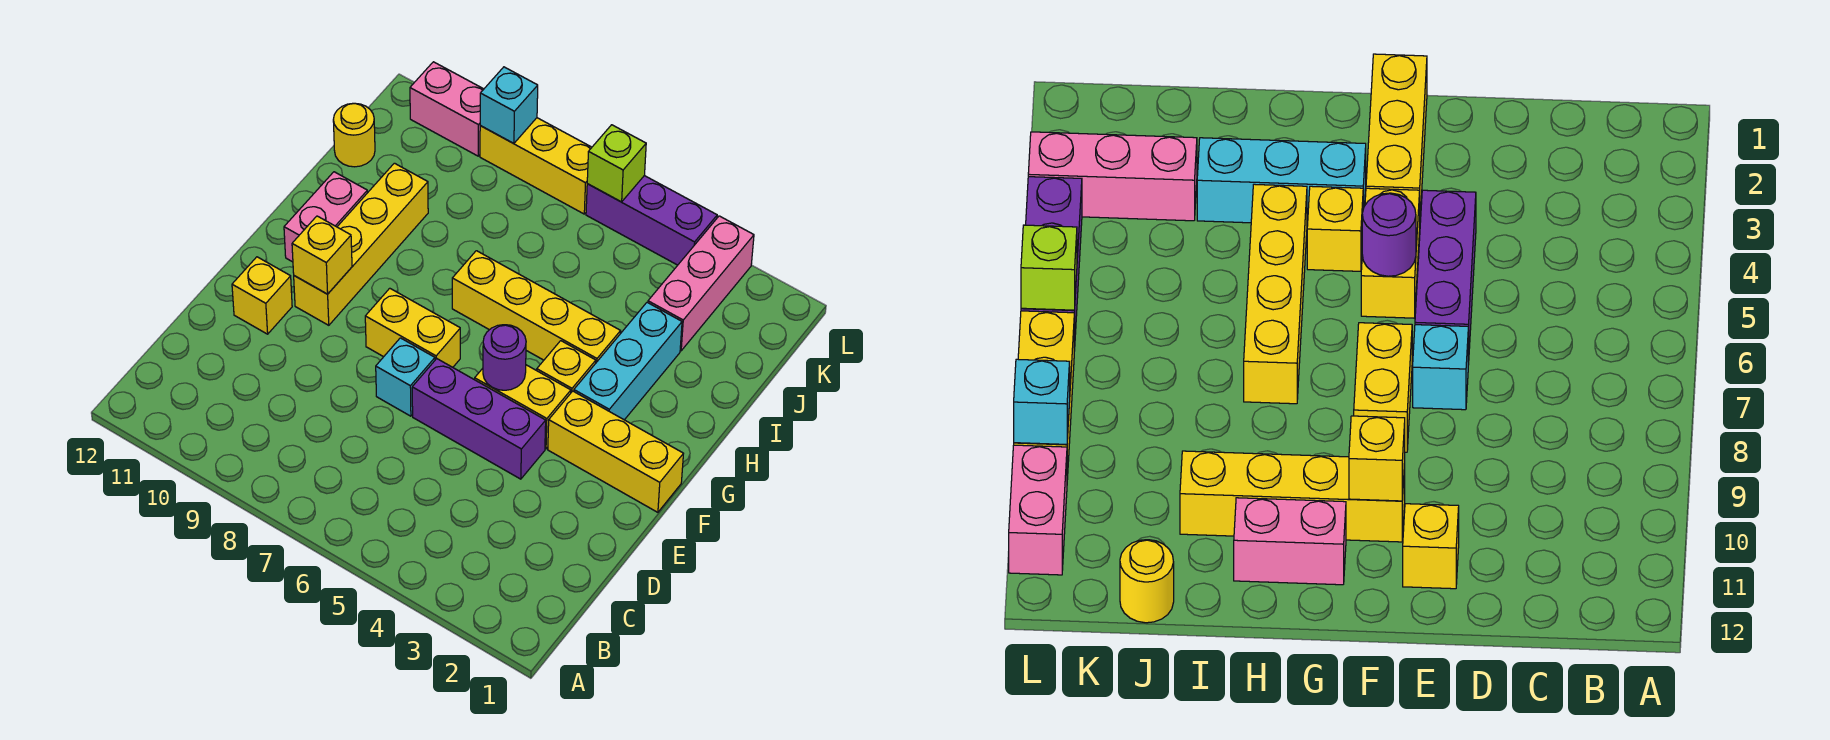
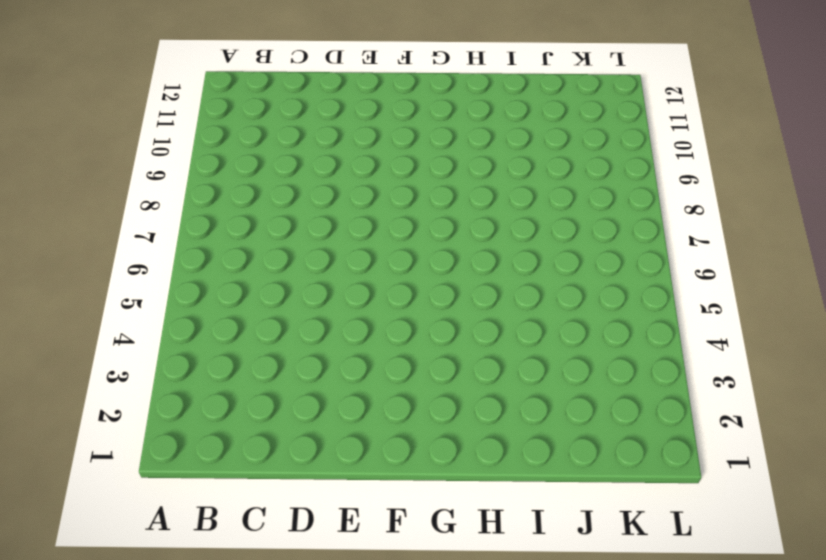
none -> purple 1x3 brick [412,359,546,479]
none -> cyan 1x1 brick [376,338,435,416]
none -> yellow 1x1 brick [232,257,292,334]

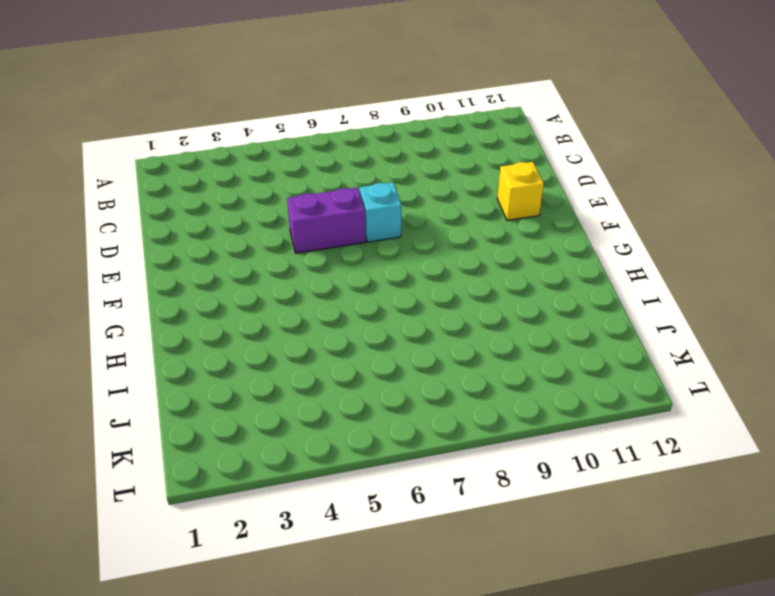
purple 1x2 brick [287,187,366,253] -> purple 1x3 brick [412,359,546,479]
none -> yellow 1x3 brick [548,391,683,512]
none -> yellow 1x2 brick [475,365,571,449]
none -> yellow 1x2 brick [365,288,460,367]

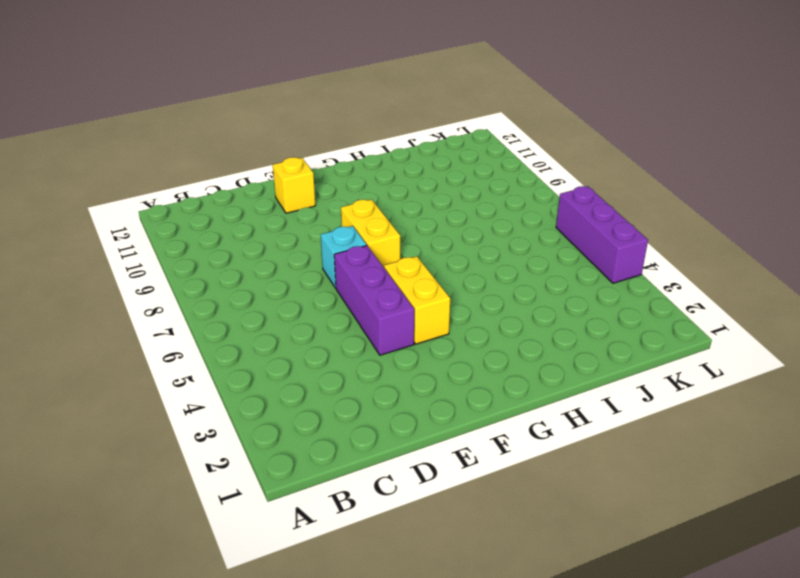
none -> yellow 1x3 brick [548,391,683,512]
none -> yellow 1x4 brick [294,163,428,325]
none -> cyan 1x3 brick [574,302,682,420]

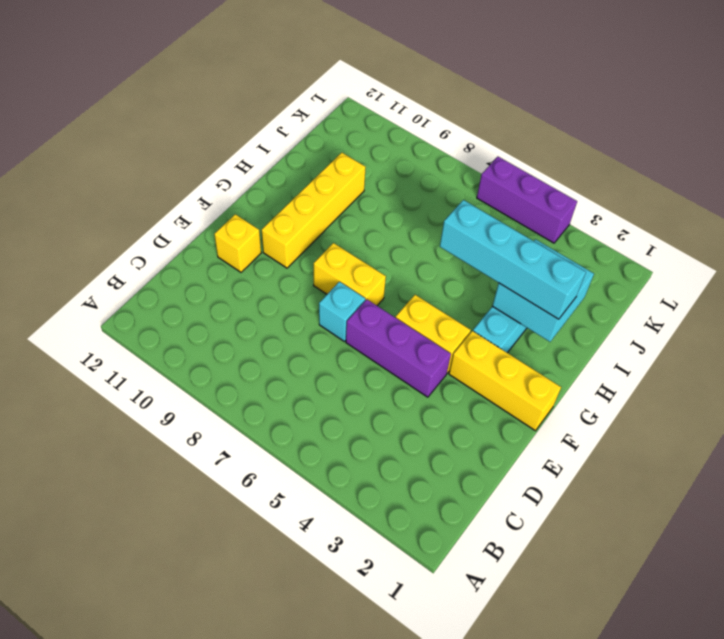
cyan 2x2 brick [493,239,594,342] -> none
cyan 1x4 brick [440,200,586,319] -> none
none -> yellow 1x1 brick [537,341,596,392]
none -> pink 1x2 brick [284,172,367,262]
none -> yellow 1x4 brick [452,251,621,362]

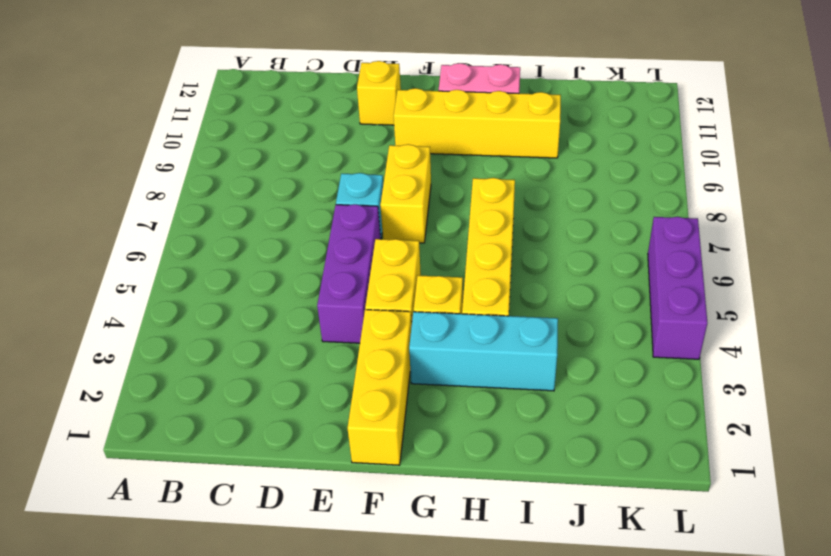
none -> pink 1x3 brick [648,216,754,351]
none -> yellow 1x1 round brick [333,103,375,167]
none -> yellow 1x3 brick [480,118,592,214]

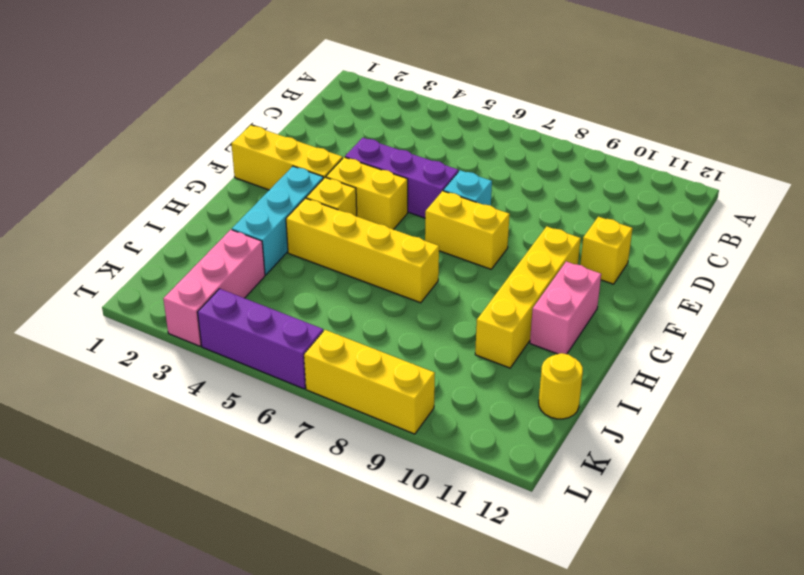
none -> pink 1x2 brick [410,62,484,156]
none -> purple 1x1 round brick [483,325,526,390]
none -> yellow 1x1 brick [292,216,352,294]

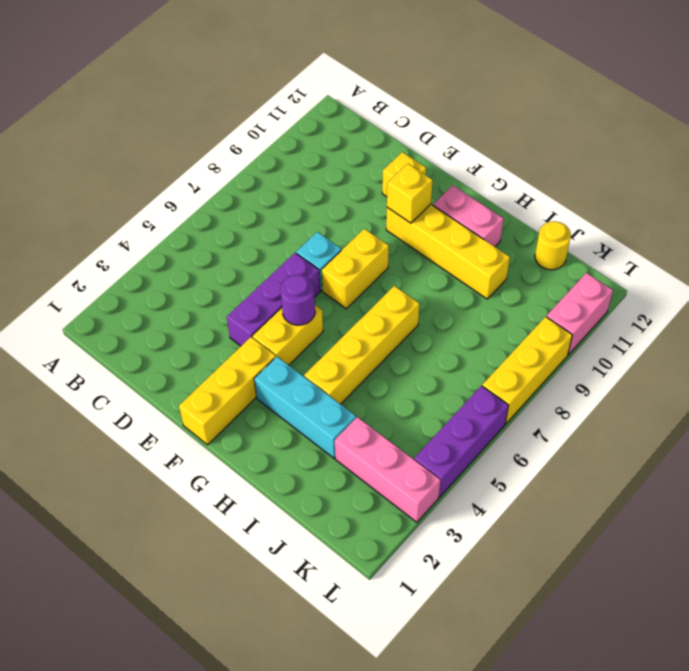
none -> yellow 1x1 brick [537,341,596,392]
none -> lime 1x1 brick [587,125,646,202]
none -> cyan 1x1 brick [480,67,538,144]

